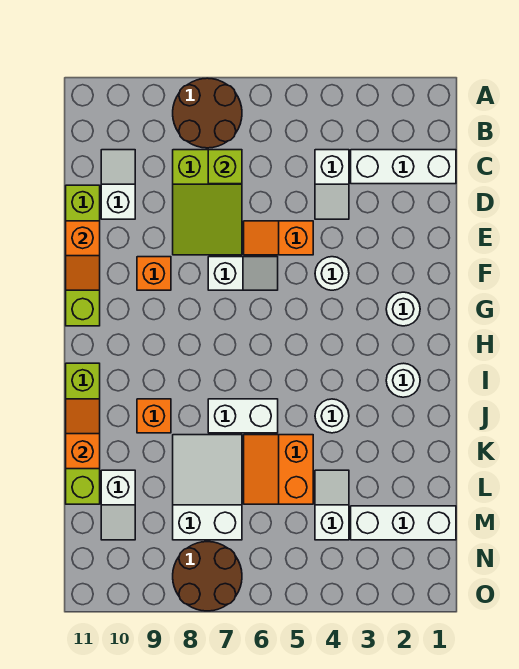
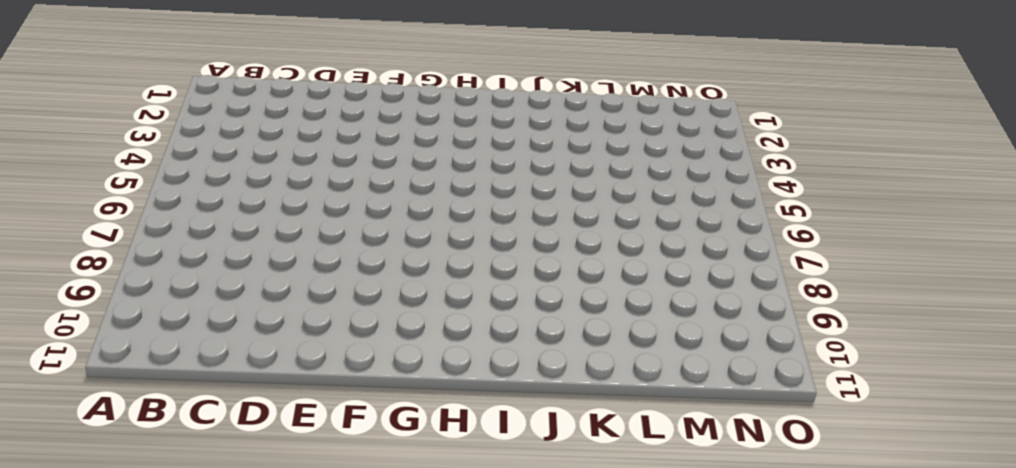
none -> brown 2x2 round brick [173,78,242,148]
none -> white 1x3 brick [351,150,456,184]
none -> white 1x2 slope [315,150,349,219]

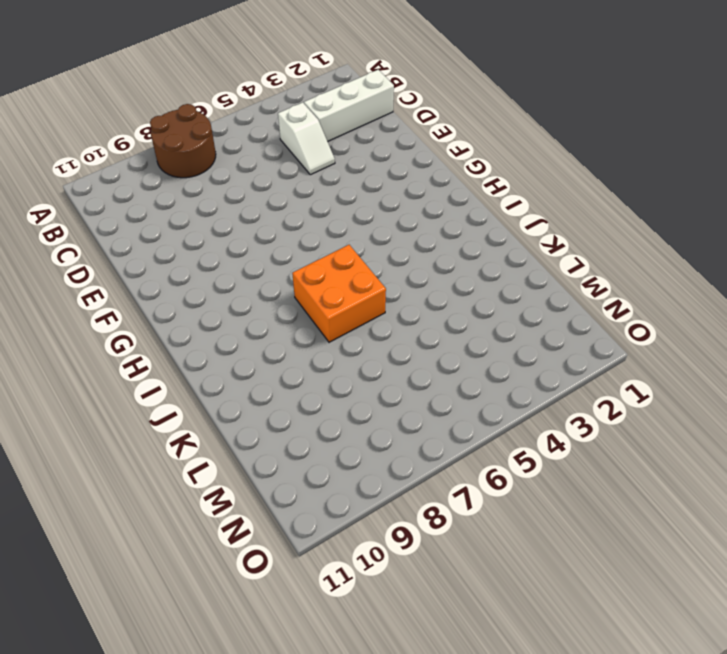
orange 2x2 brick [292,245,386,342] -> white 1x2 brick [208,399,278,433]
none -> lime 2x3 slope [173,150,242,255]
none -> white 1x2 slope [101,150,135,219]
none -> lime 1x4 brick [66,185,100,326]

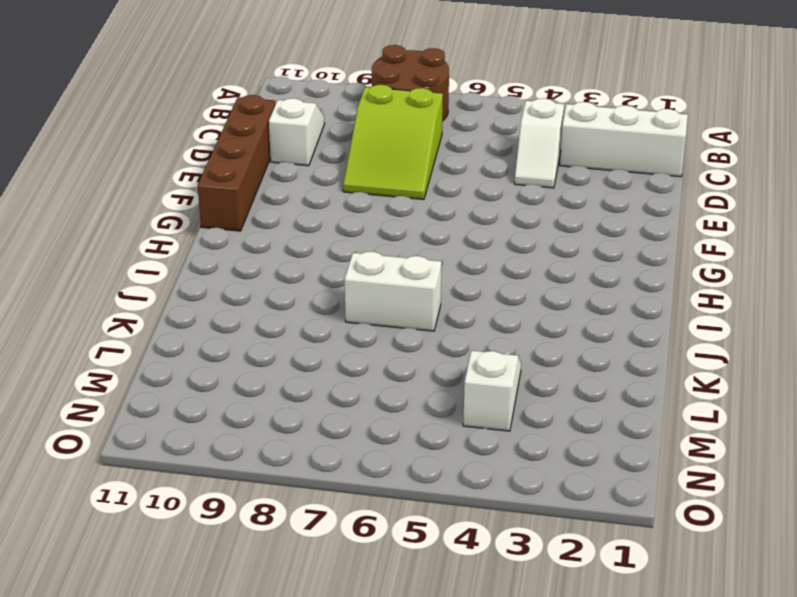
brown 1x4 brick [198,95,276,231] -> lime 1x4 brick [66,185,100,326]
none -> orange 1x2 slope [244,221,313,255]
none -> white 1x1 round brick [315,257,349,290]
none -> white 1x2 slope [208,257,278,290]

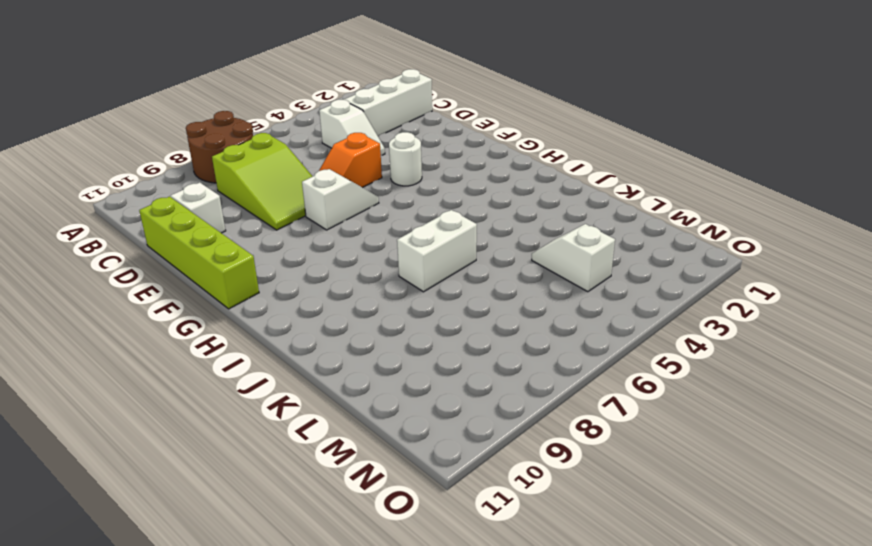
none -> orange 1x1 brick [137,257,171,290]
none -> white 1x1 round brick [386,292,420,326]
none -> white 1x1 round brick [386,363,420,397]

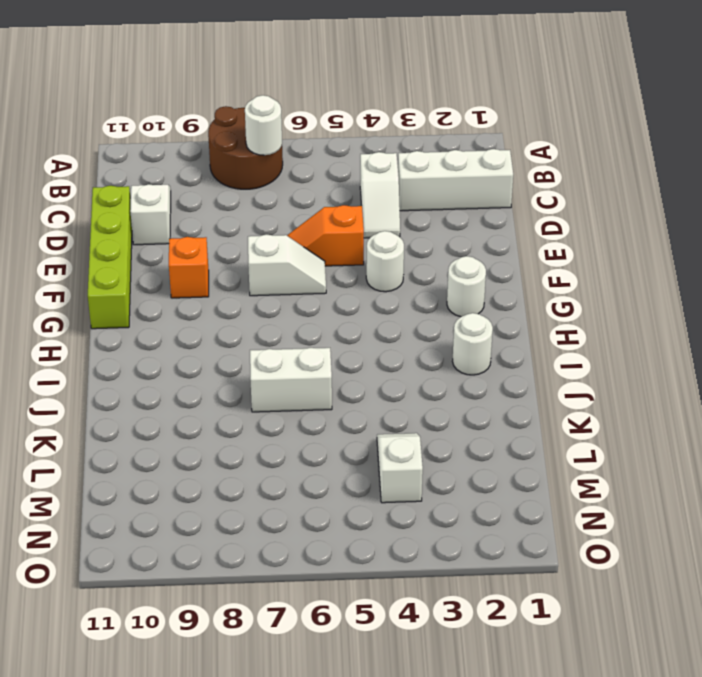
white 1x1 round brick [245,95,282,155] -> white 1x1 round brick moved to [315,399,349,433]
none -> lime 2x3 slope [173,150,242,255]
none -> lime 1x4 brick [66,363,100,504]
none -> orange 1x1 brick [137,399,171,433]

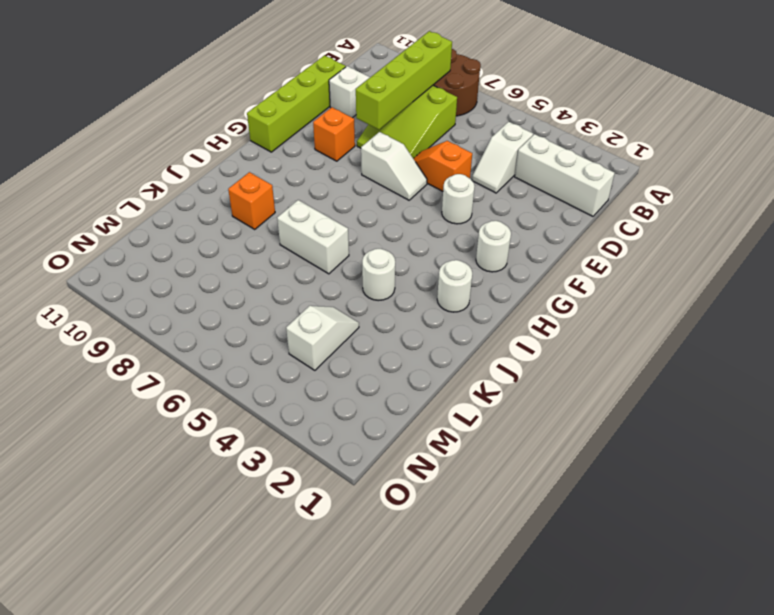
lime 1x4 brick [356,31,452,130] -> lime 1x4 brick moved to [66,363,100,504]
none -> orange 2x2 slope [244,435,313,504]
none -> white 2x3 slope [173,435,242,540]
none -> white 1x2 slope [101,470,135,540]

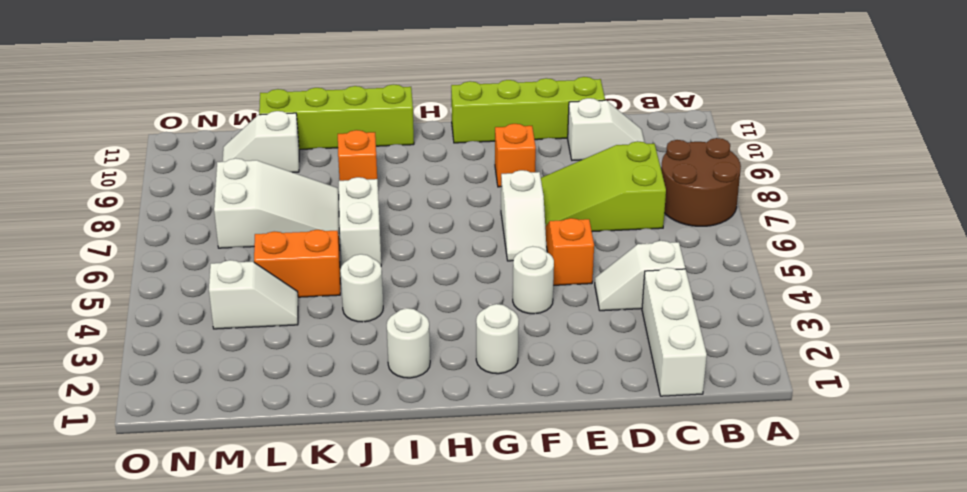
none -> white 1x3 brick [351,506,456,540]
none -> brown 2x2 round brick [173,542,242,611]
none -> lime 1x1 brick [208,150,242,184]

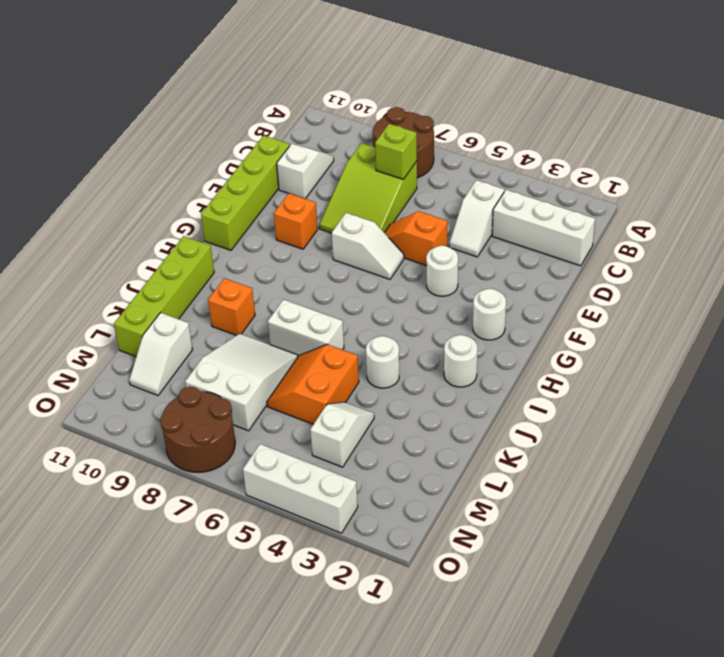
white 1x3 brick [243,444,358,533] -> white 1x3 brick moved to [351,506,456,540]
none -> orange 1x2 slope [66,221,100,290]
none -> orange 1x2 slope [66,399,100,469]

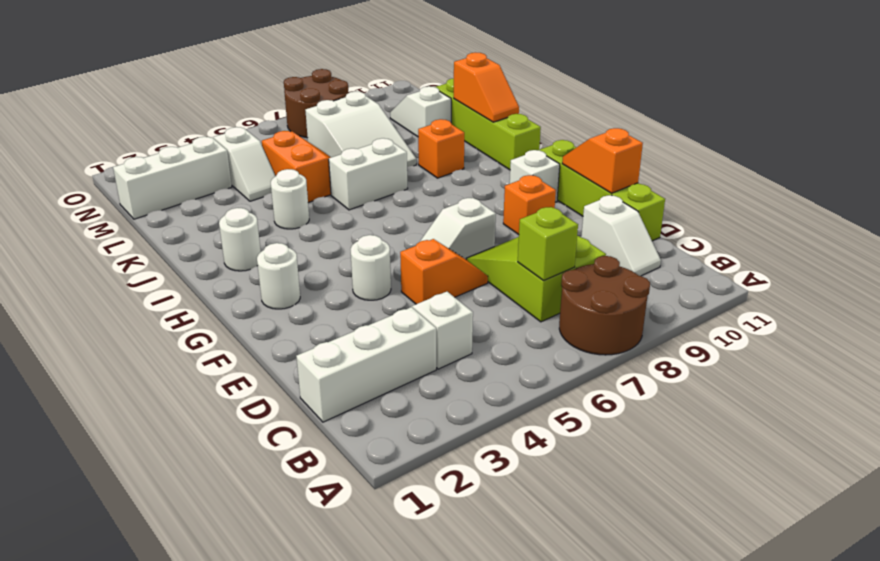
white 1x1 brick [510,150,560,202] -> none

